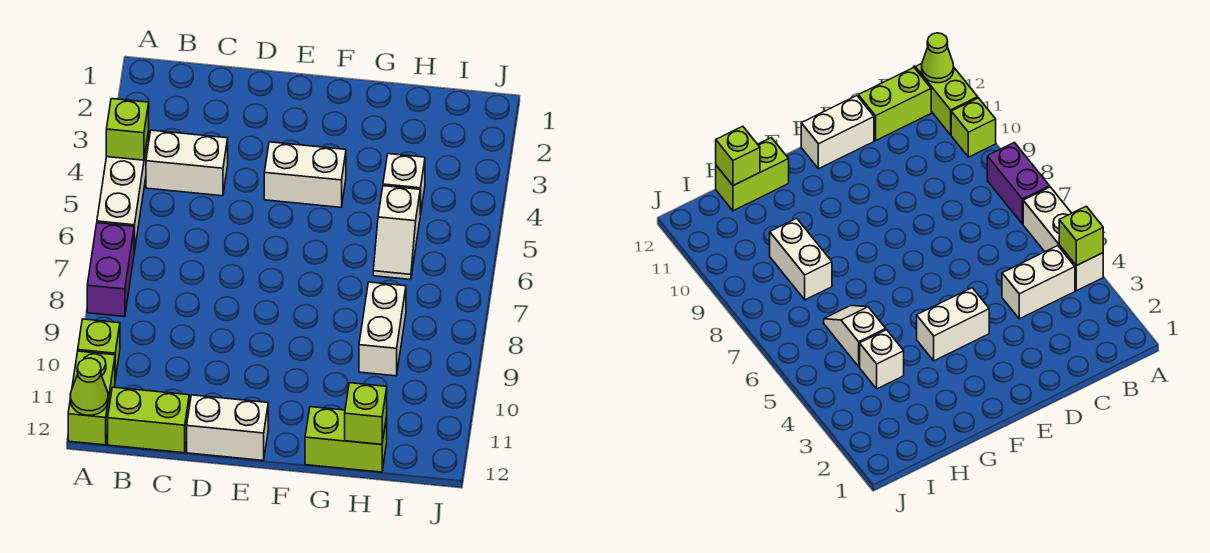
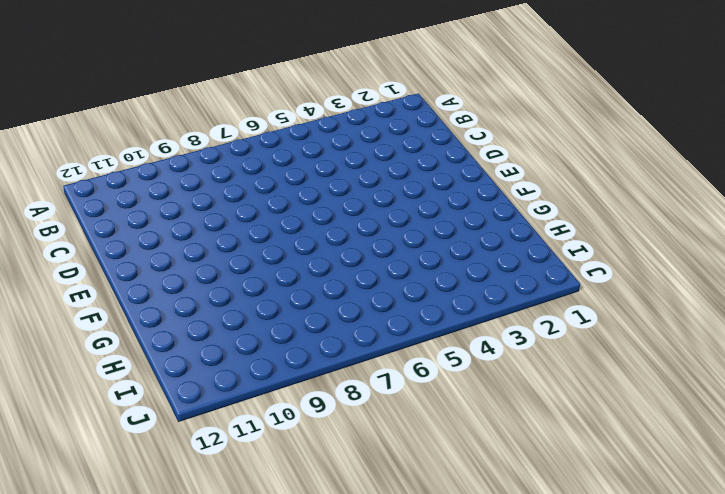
none -> white 1x3 brick [97,131,149,252]
none -> purple 1x2 brick [87,223,134,317]
none -> lime 1x1 brick [78,319,120,380]

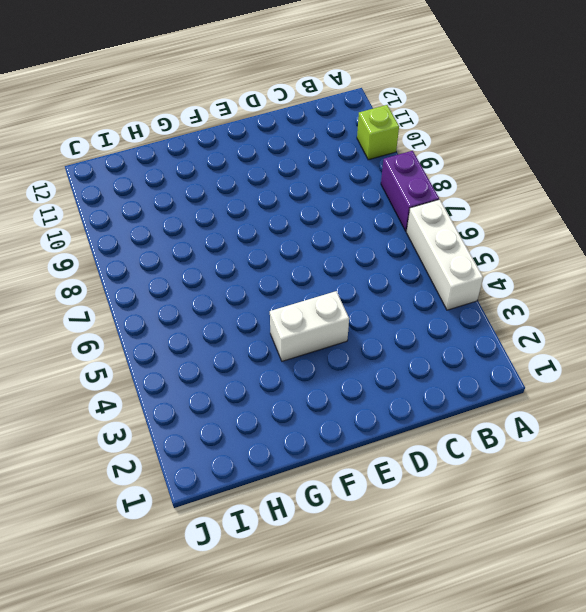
none -> lime 1x2 brick [68,351,115,445]
none -> white 1x2 brick [146,130,228,196]
none -> lime 1x2 brick [108,387,189,453]

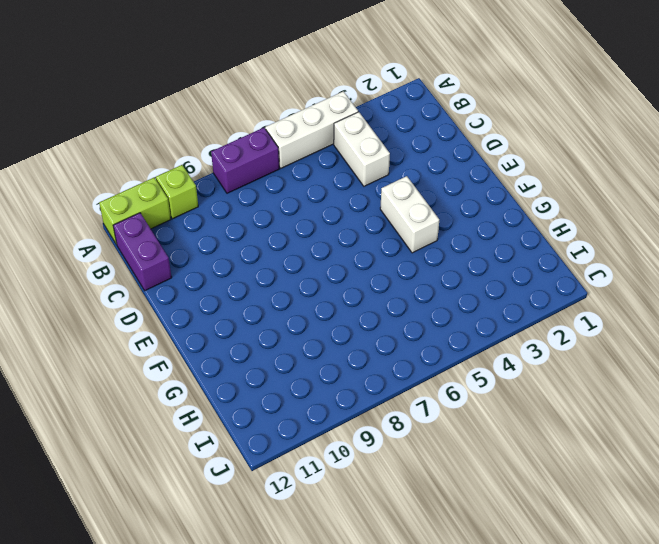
purple 1x2 brick [113,213,172,291] -> lime 1x2 brick [108,387,189,453]
none -> white 1x2 brick [187,395,268,461]
none -> lime 1x2 brick [305,407,387,472]
none -> white 1x1 brick [383,154,425,215]

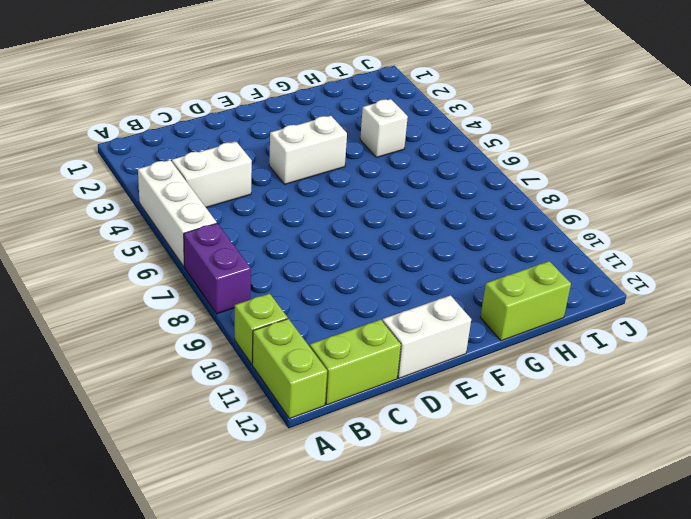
none -> white 1x2 slope [373,186,420,280]
none -> white 1x2 brick [359,282,406,376]
none -> lime 1x1 brick [106,99,149,160]

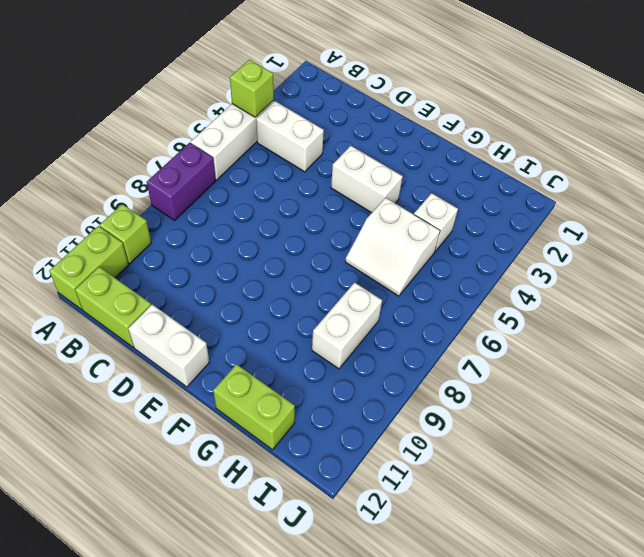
white 2x2 slope [345,198,440,296] -> white 1x2 slope [373,186,420,280]
none -> lime 1x1 cone [70,358,108,415]
none -> lime 1x1 brick [345,383,387,444]

